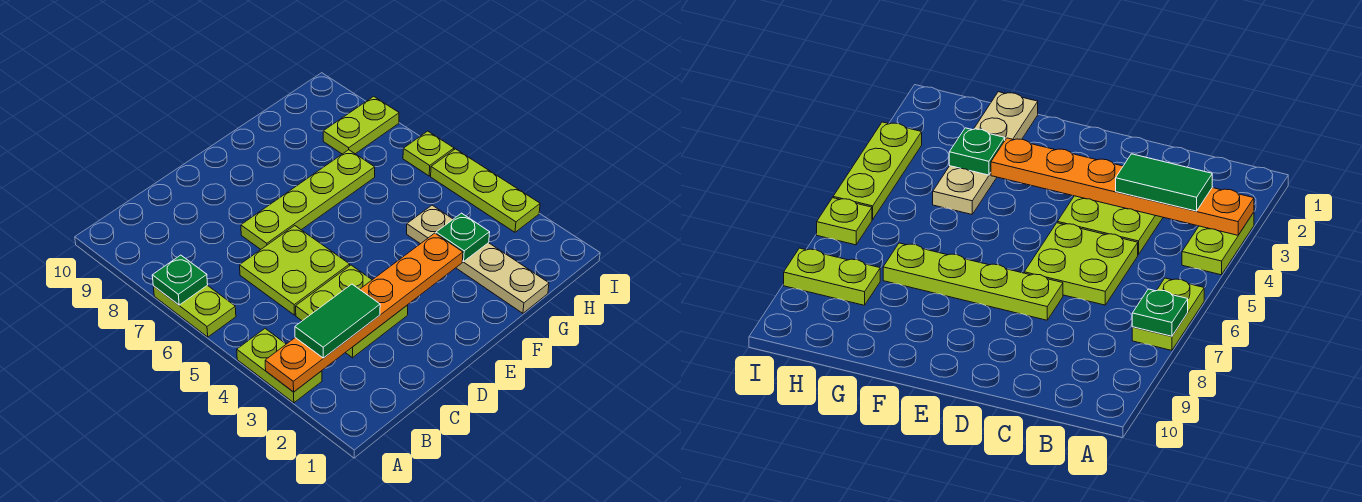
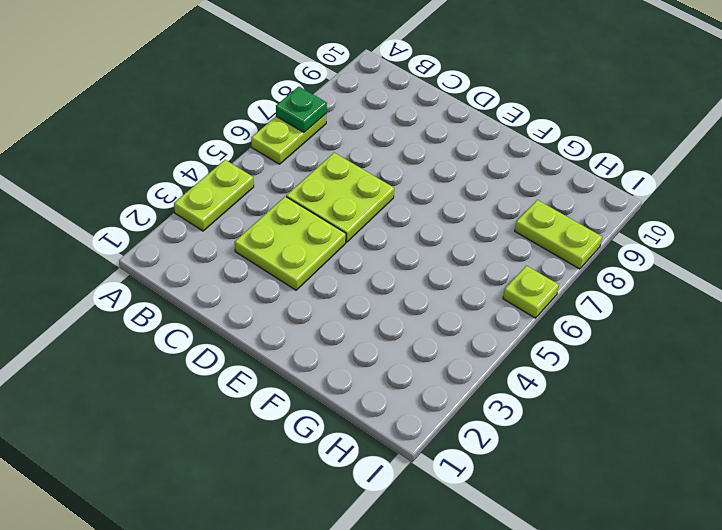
none -> lime 1x4 plate [241,150,375,249]
none -> tan 1x4 plate [407,205,549,313]
none -> lime 1x3 plate [431,149,540,232]

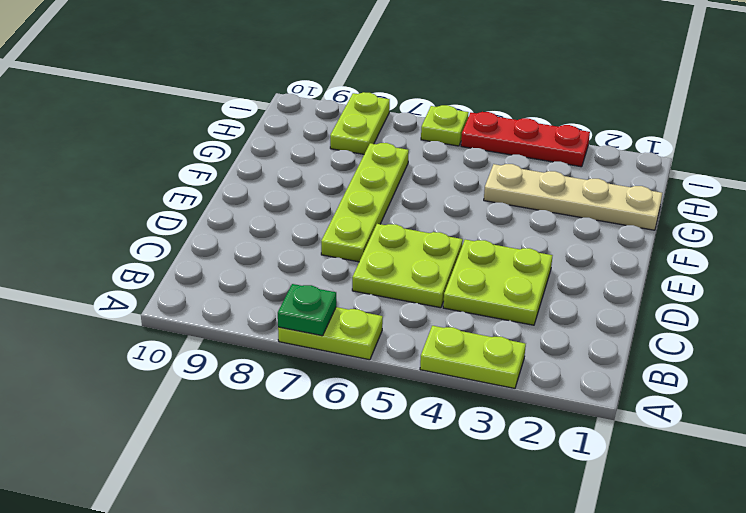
red 1x3 plate [461,112,590,167] -> lime 1x3 plate [431,149,540,232]
none -> orange 1x6 plate [265,233,463,392]
none -> green 1x1 plate [436,213,490,262]
none -> green 1x2 tile [295,284,380,358]

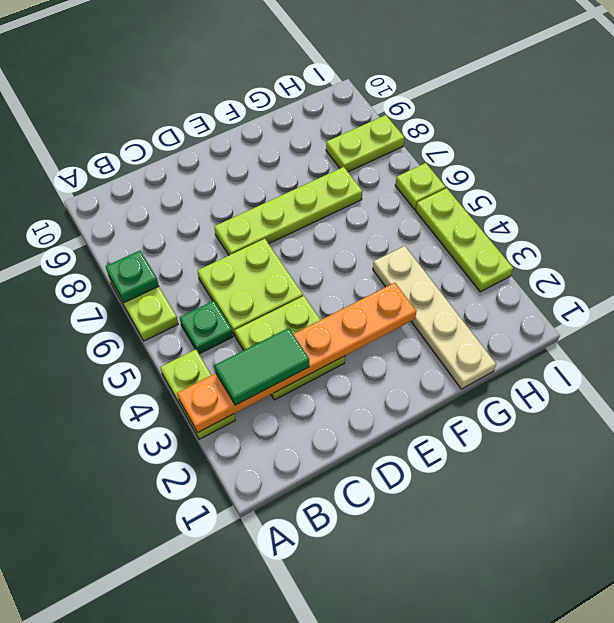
green 1x1 plate [179,301,233,354] -> green 1x1 plate moved to [436,213,490,262]

